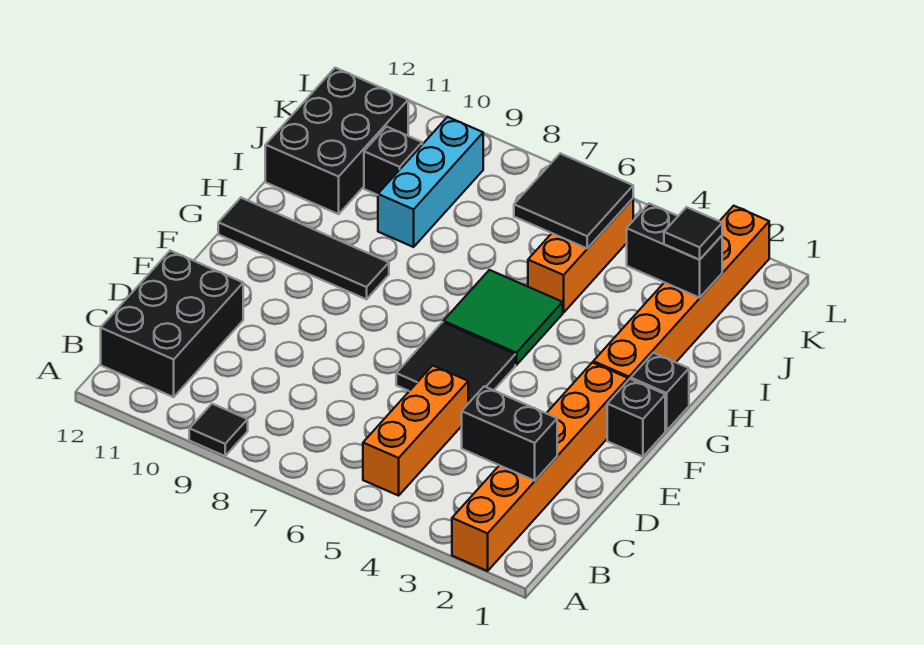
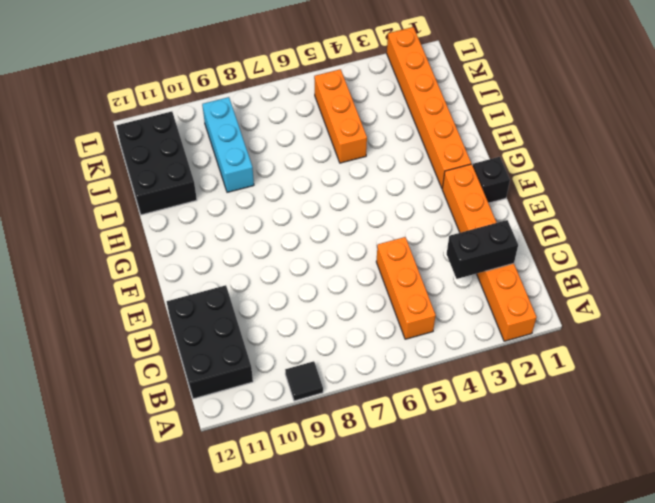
none -> black 2x2 tile [396,322,515,403]
none -> black 1x1 brick [631,353,689,431]
none -> green 2x2 tile [443,270,563,365]

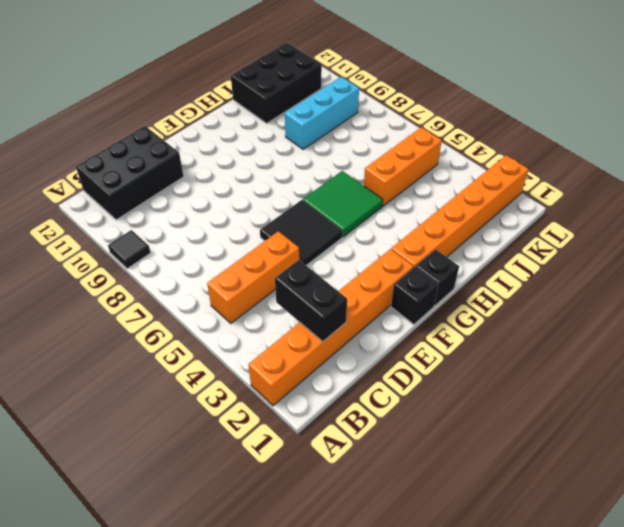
none -> black 1x4 tile [218,198,389,299]
none -> black 1x1 brick [364,127,422,195]
none -> black 1x2 brick [627,204,722,298]

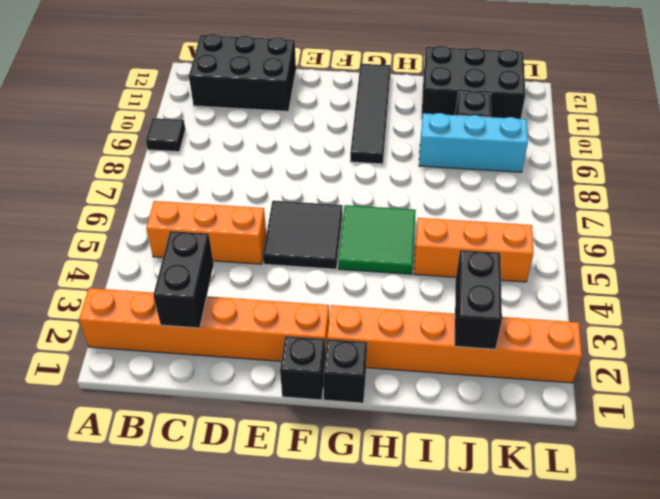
none -> black 2x2 tile [514,154,633,248]
none -> black 1x1 tile [664,207,722,260]

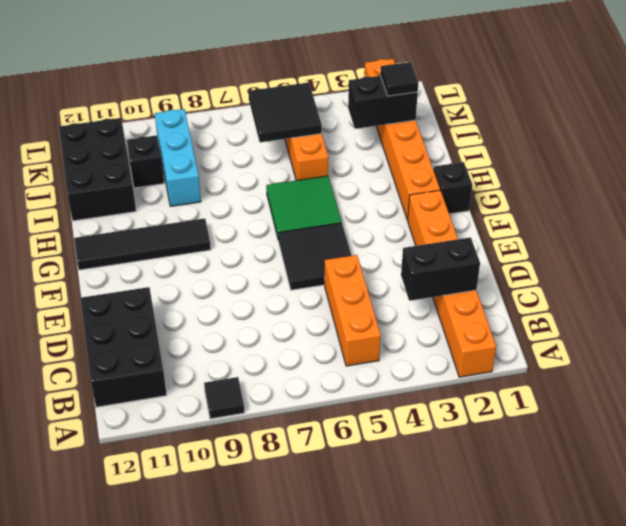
none -> black 1x1 brick [607,379,665,457]

